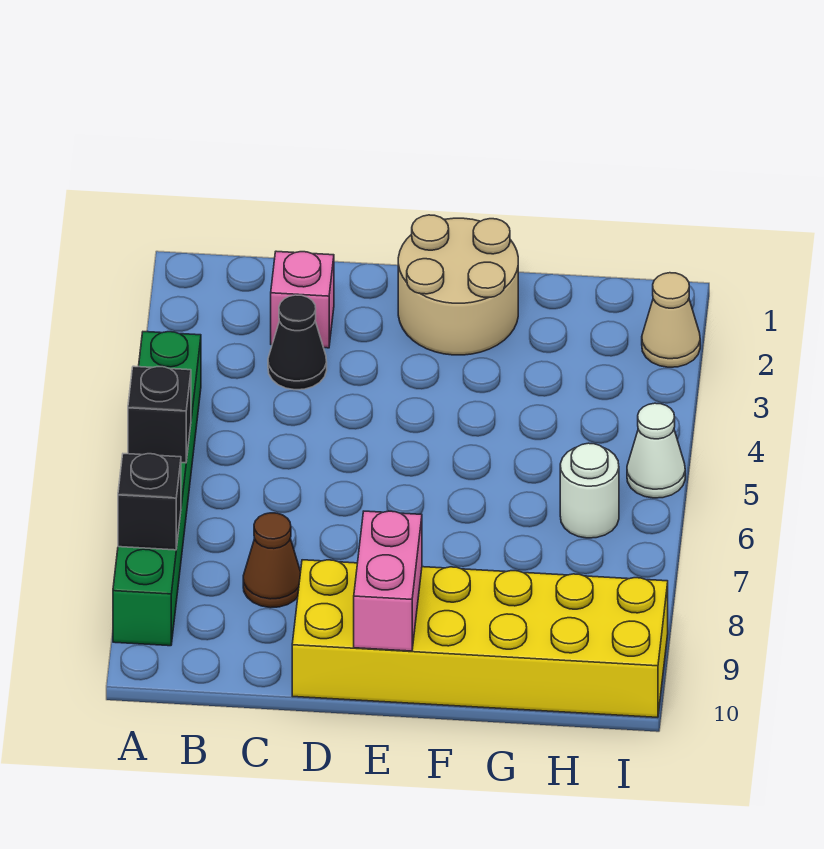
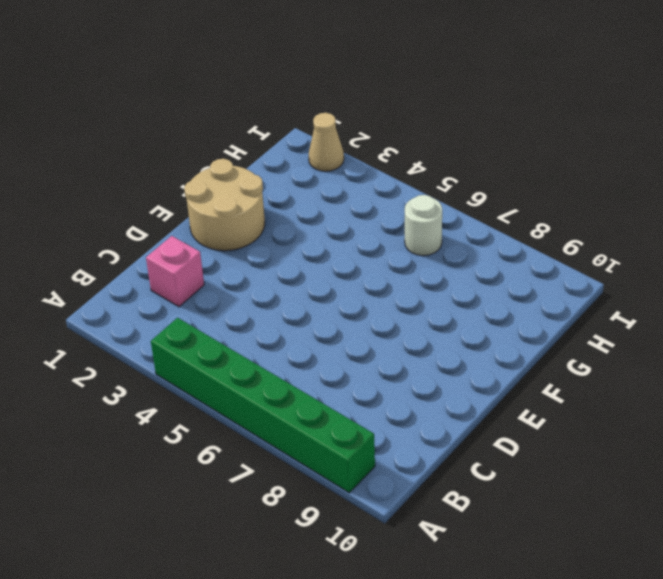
none -> black 1x1 cone [268,295,327,390]
none -> brown 1x1 cone [243,513,301,608]
none -> yellow 2x6 brick [292,560,668,717]

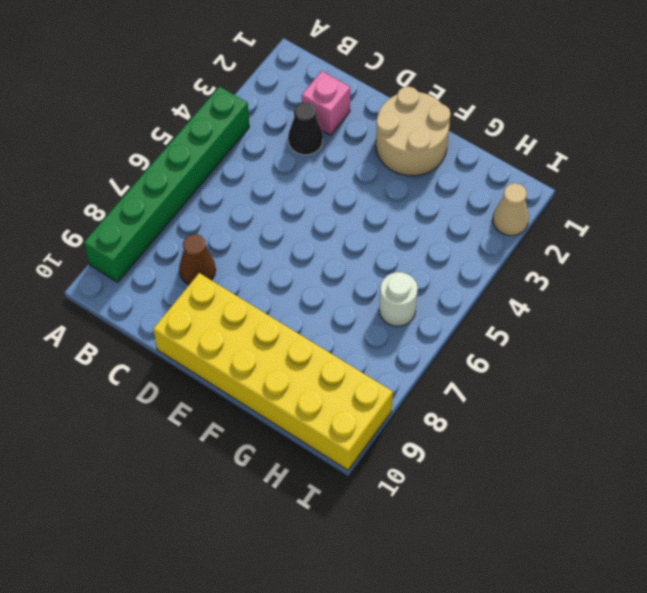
none -> white 1x1 cone [627,403,685,498]
none -> black 1x1 brick [128,366,191,463]
none -> black 1x1 brick [118,454,181,550]

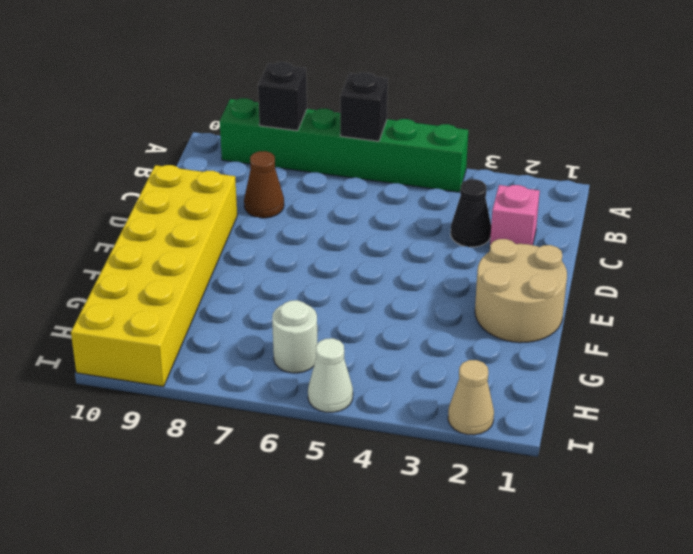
none -> pink 1x2 brick [354,511,422,651]

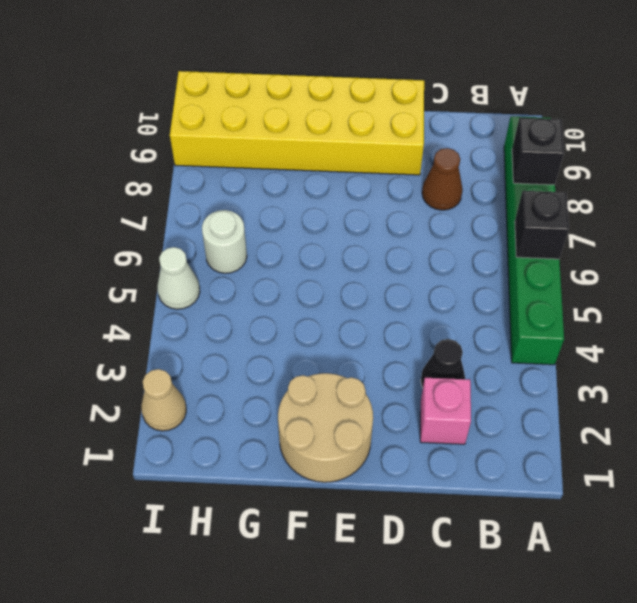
none -> pink 1x2 brick [354,511,422,651]

